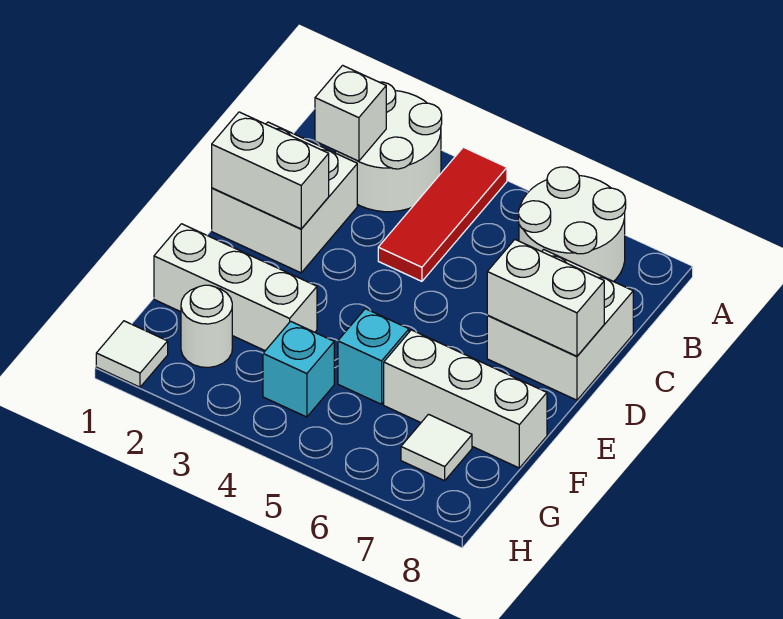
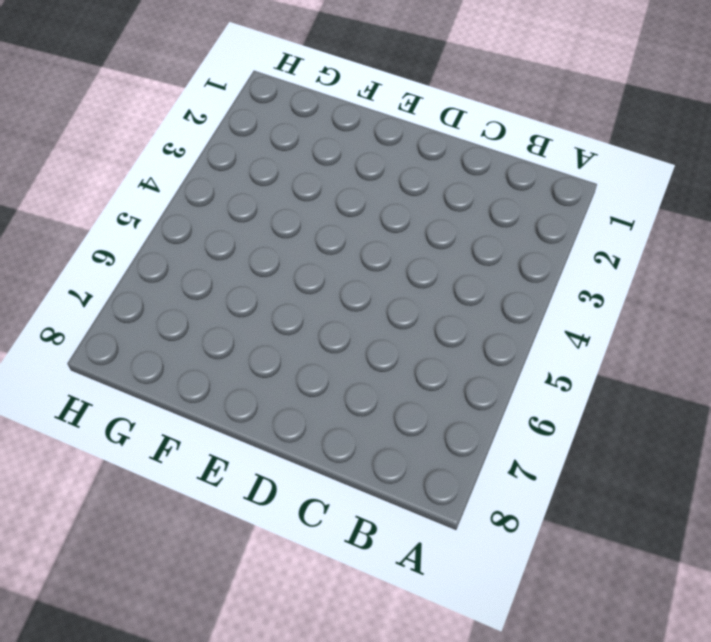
none -> white 2x2 round brick [335,82,442,212]
none -> red 1x3 tile [378,147,507,281]
none -> white 2x2 round brick [518,167,626,282]

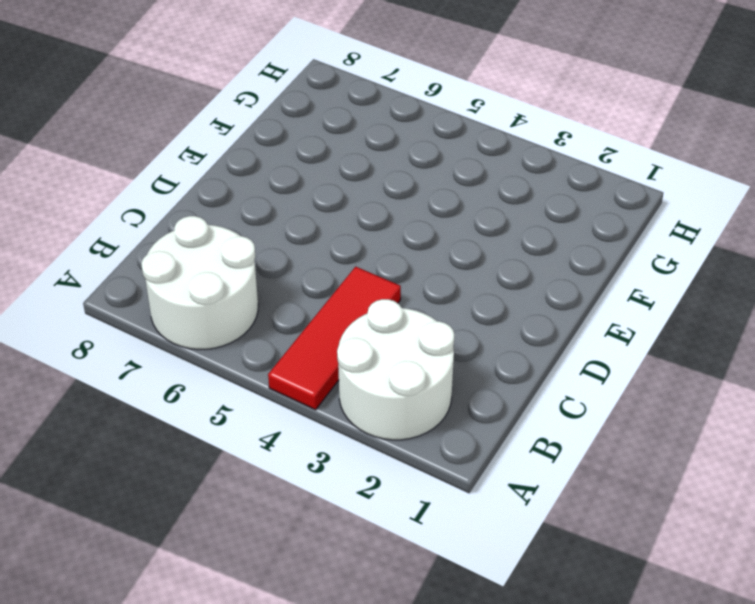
none -> white 2x2 brick [212,122,357,273]
none -> white 2x2 brick [487,249,633,400]
none -> white 1x3 brick [154,224,317,351]

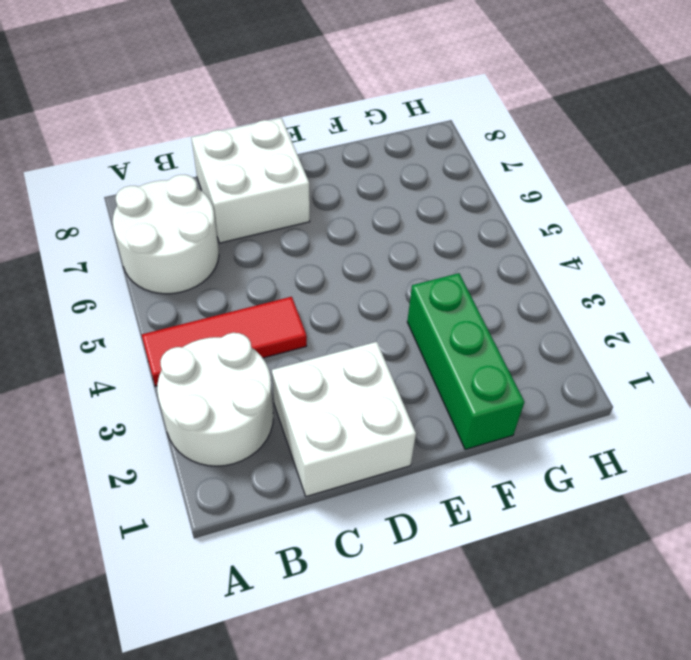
green 1x3 brick [407,273,524,450] -> white 1x3 brick [154,224,317,351]
none -> cyan 1x1 brick [338,309,409,404]
none -> white 1x3 brick [384,330,547,468]
none -> white 1x1 round brick [181,285,232,367]

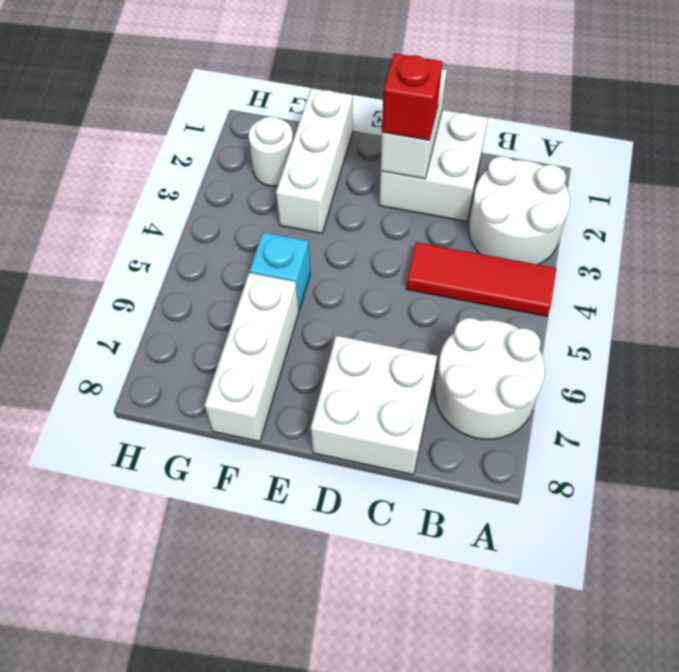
red 1x1 brick [382,54,443,140] -> none
none -> cyan 1x1 brick [263,321,334,417]
none -> white 1x1 tile [401,414,472,481]
none -> white 1x1 tile [96,321,168,387]

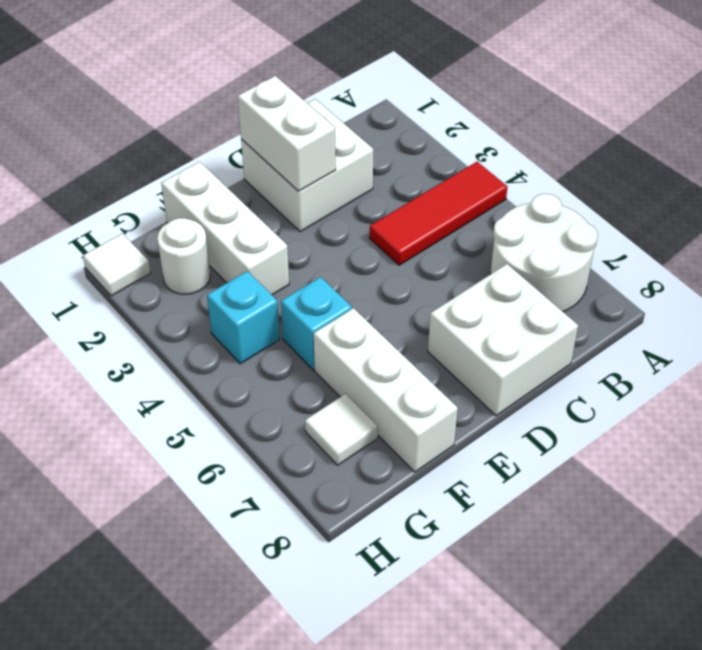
none -> white 2x2 round brick [335,82,442,212]
none -> white 1x1 brick [315,65,386,161]
none -> white 1x2 brick [487,240,604,356]

